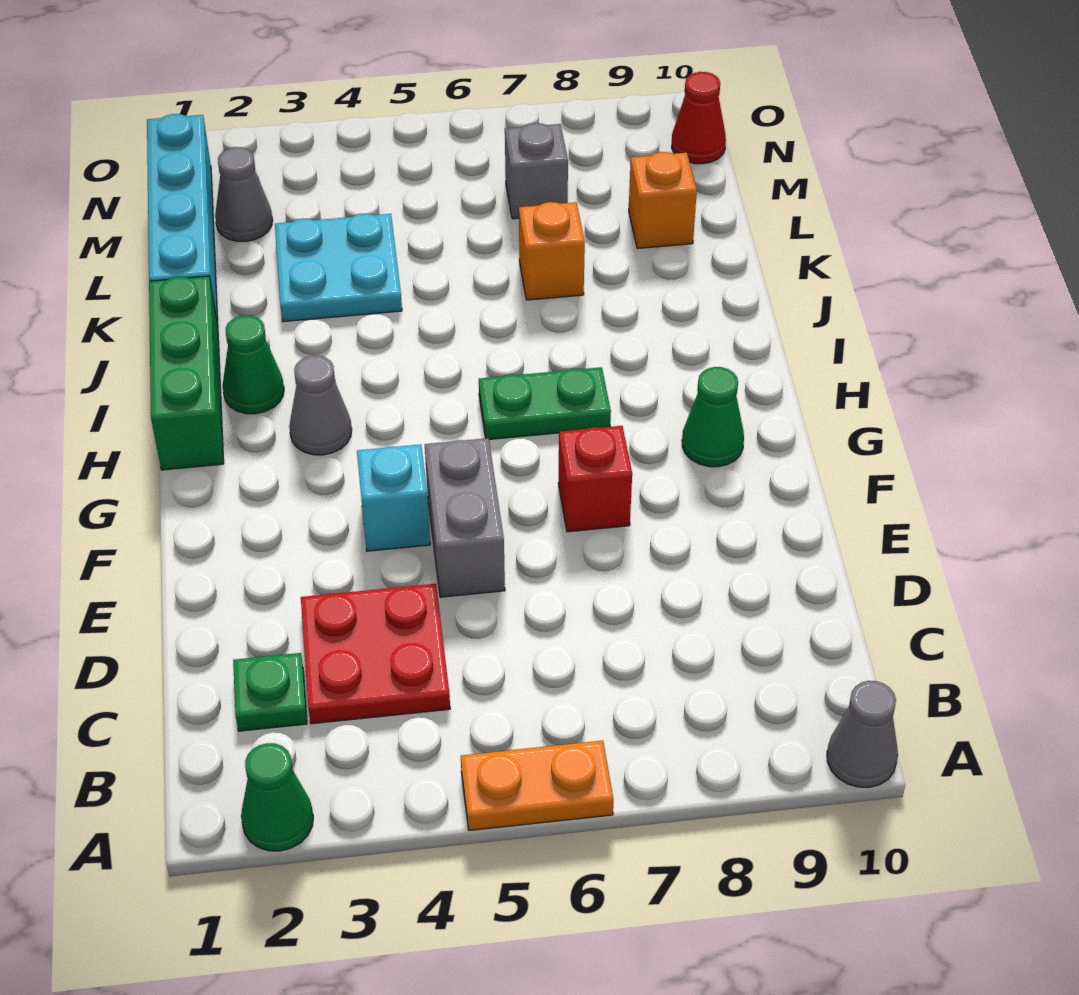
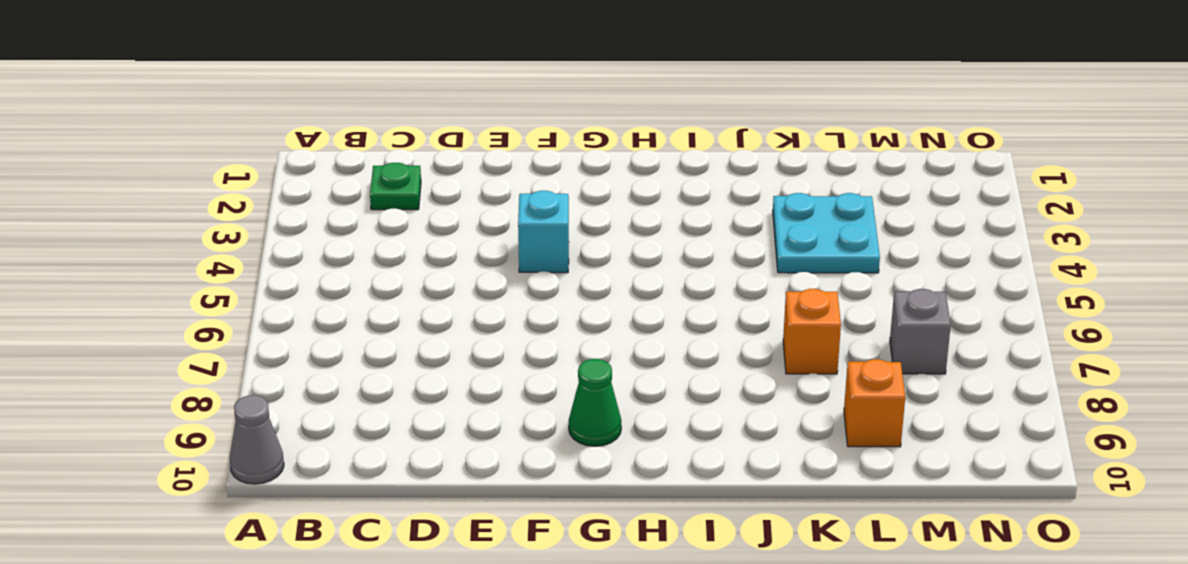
none -> green 1x1 cone [241,743,313,851]
none -> orange 1x2 plate [461,741,614,831]
none -> red 2x2 plate [301,584,450,724]

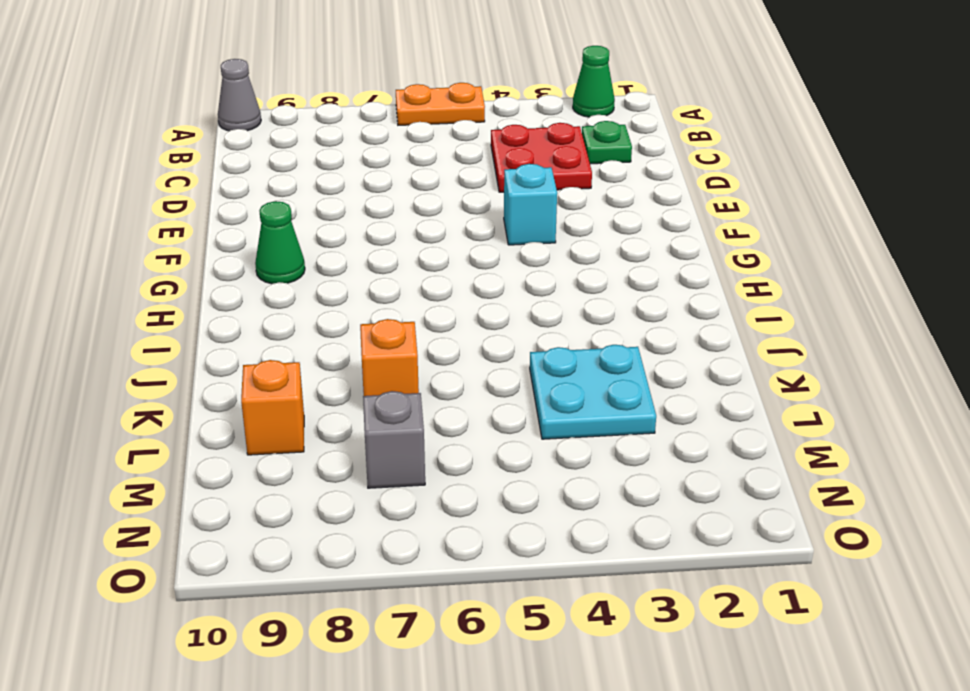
none -> grey 1x2 brick [425,438,505,597]
none -> red 1x1 brick [558,426,632,532]
none -> green 1x3 brick [149,276,224,470]

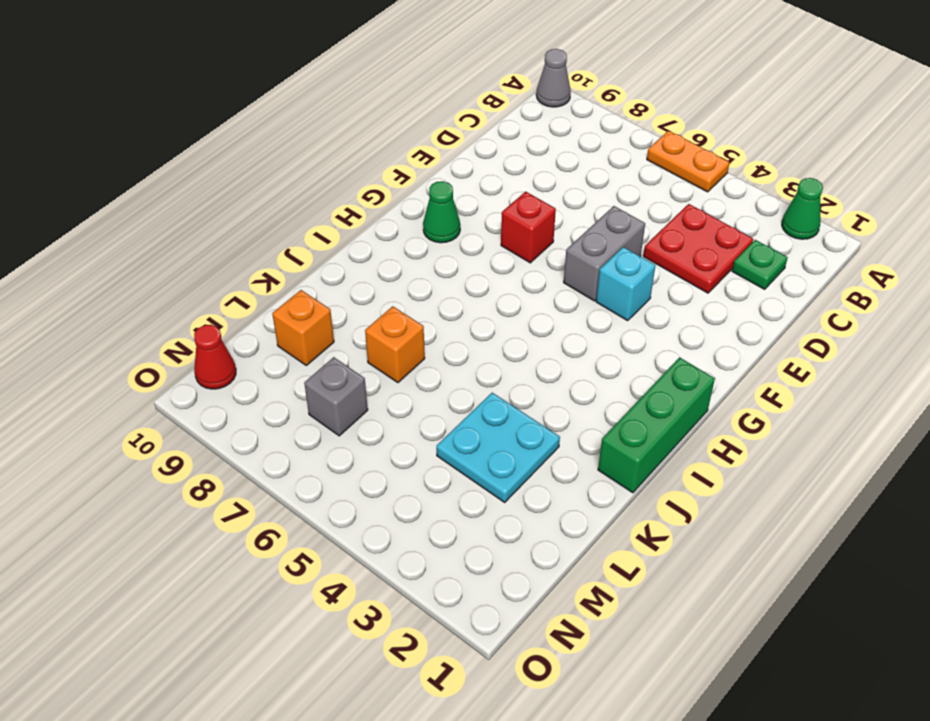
none -> grey 1x1 cone [289,356,352,455]
none -> green 1x2 plate [479,367,611,439]
none -> green 1x1 cone [222,315,284,414]

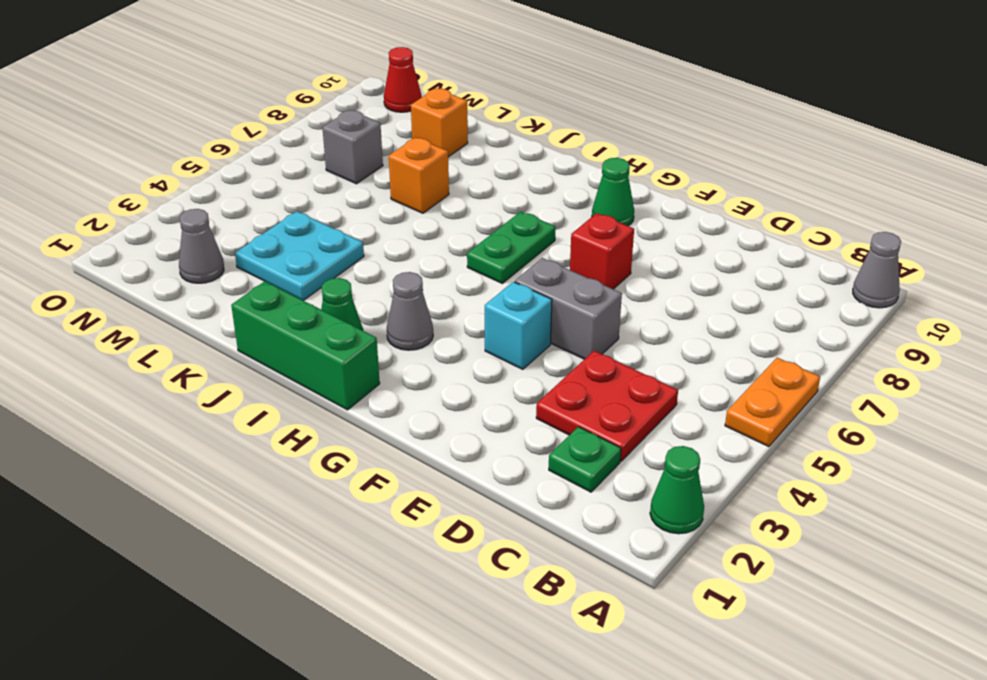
none -> cyan 1x4 brick [147,114,218,326]

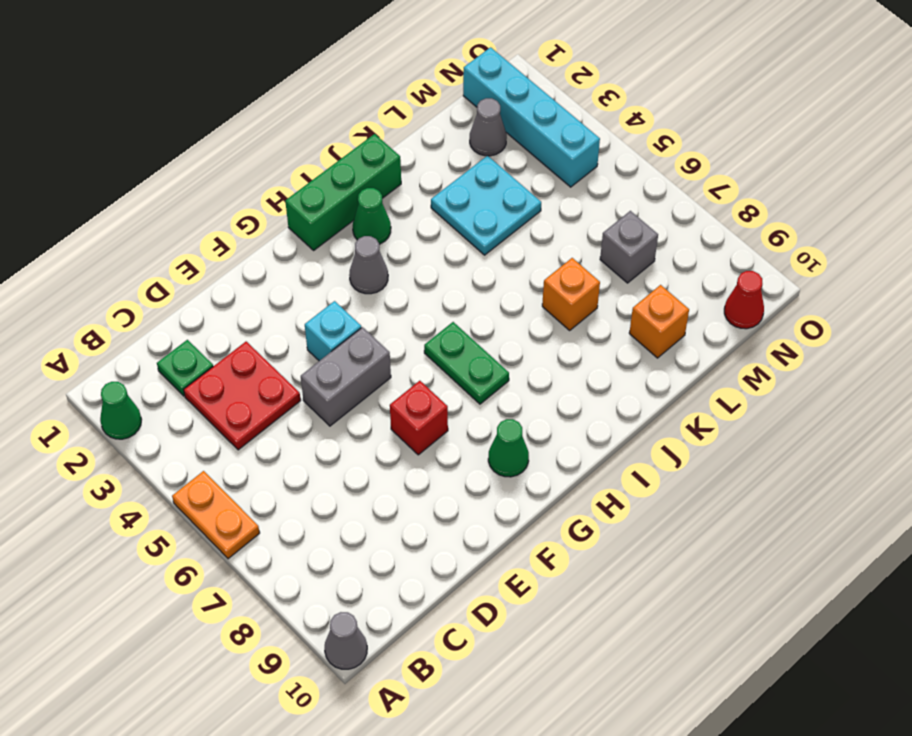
cyan 1x4 brick [463,47,600,187] -> cyan 1x4 brick turned to [147,114,218,326]

